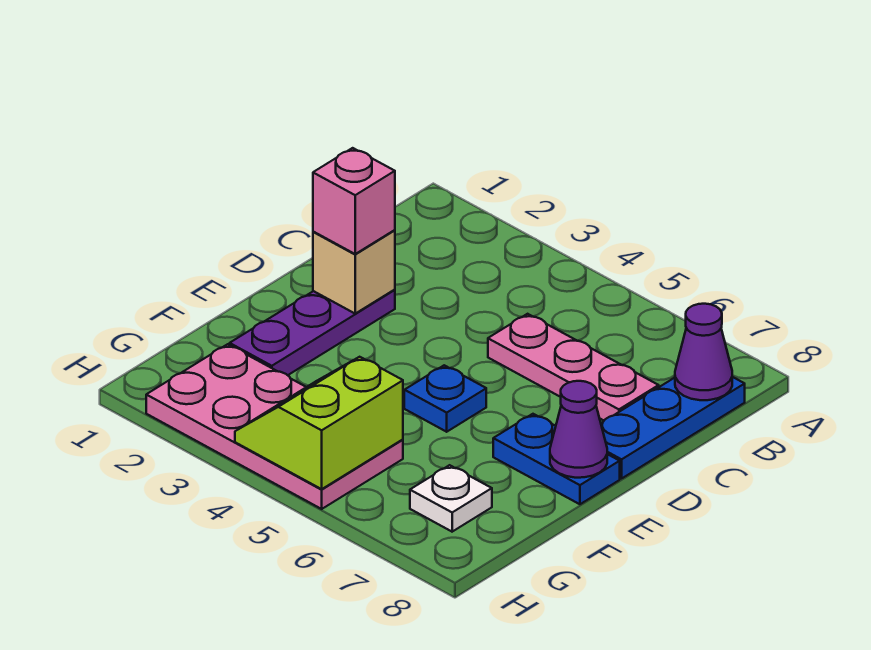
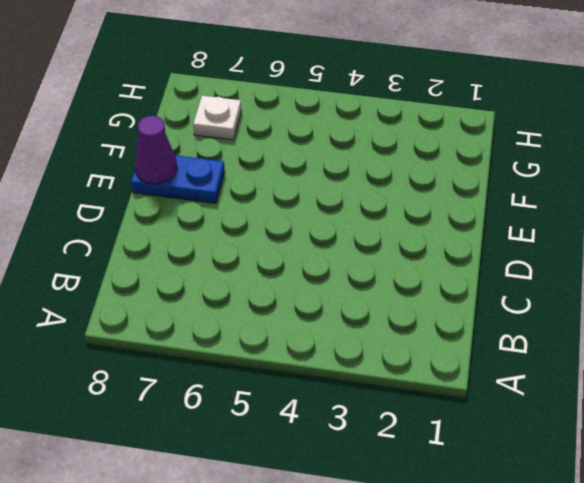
none -> blue 1x3 plate [601,377,745,479]
none -> pink 1x3 plate [488,314,659,420]
none -> purple 1x3 plate [230,290,395,375]

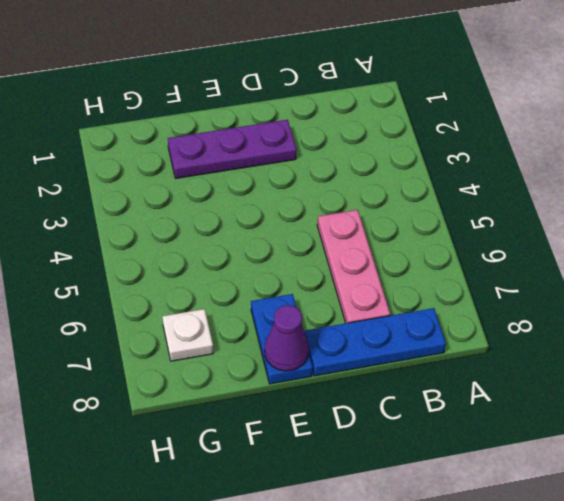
none -> blue 1x1 plate [404,365,486,432]
none -> pink 2x4 plate [146,344,403,509]
none -> purple 1x1 cone [675,304,732,400]

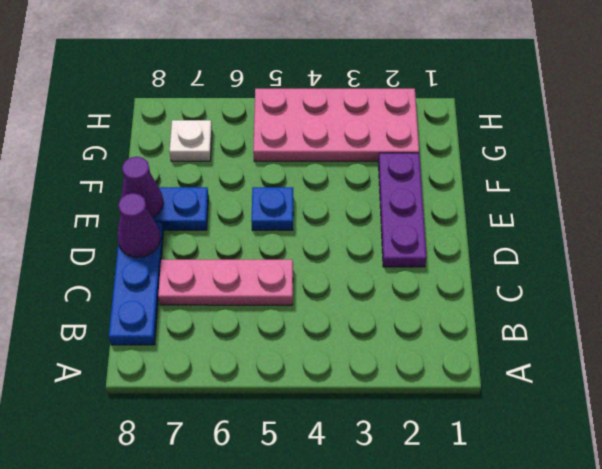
purple 1x1 cone [117,193,160,257] -> purple 1x1 cone moved to [675,304,732,400]
none -> tan 1x1 brick [313,230,395,313]
none -> lime 2x2 slope [235,357,403,489]
none -> pink 1x1 brick [313,148,395,254]

